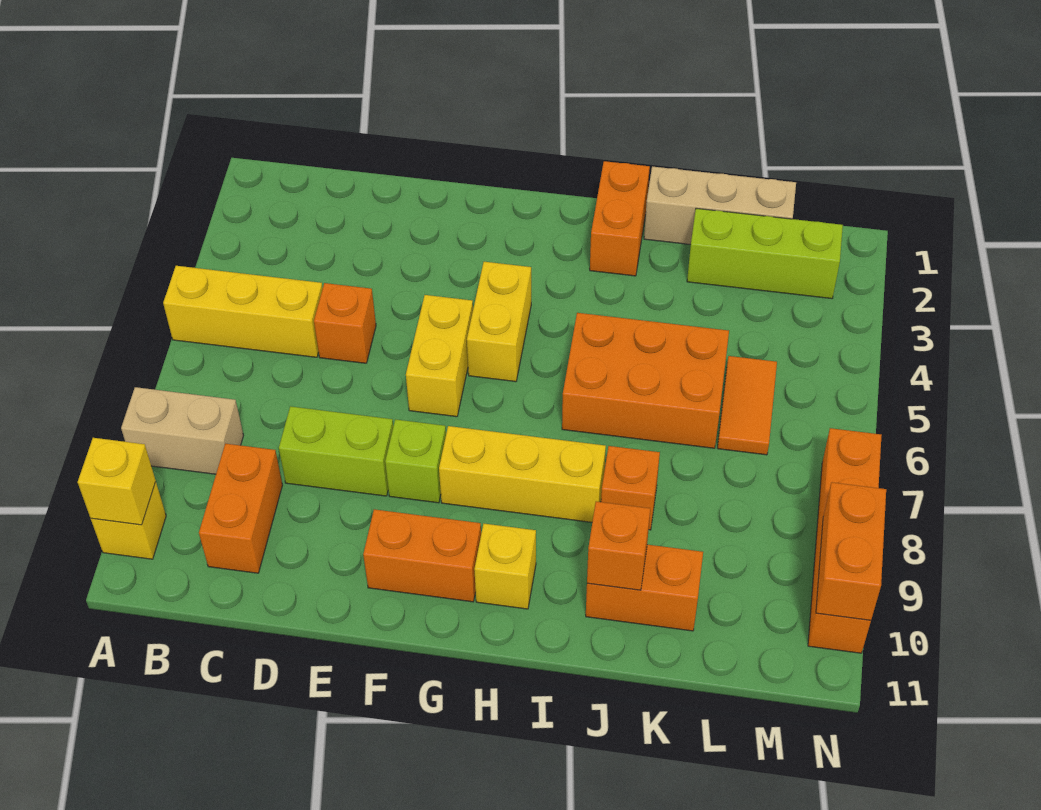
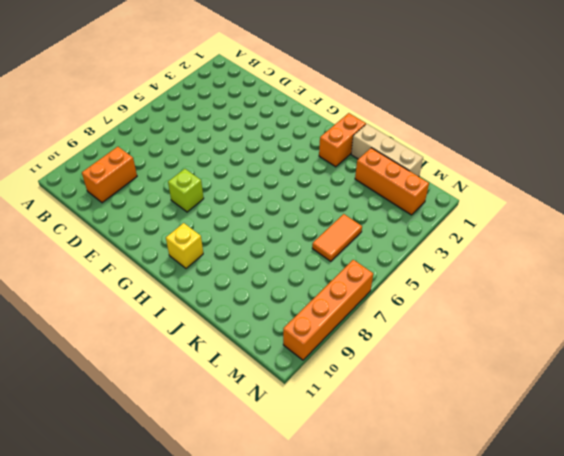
orange 1x3 brick [355,148,429,215] -> lime 1x3 brick [687,208,843,299]
none -> yellow 1x3 brick [163,266,323,357]
none -> tan 1x2 brick [121,387,243,474]
none -> yellow 1x1 brick [91,482,166,559]

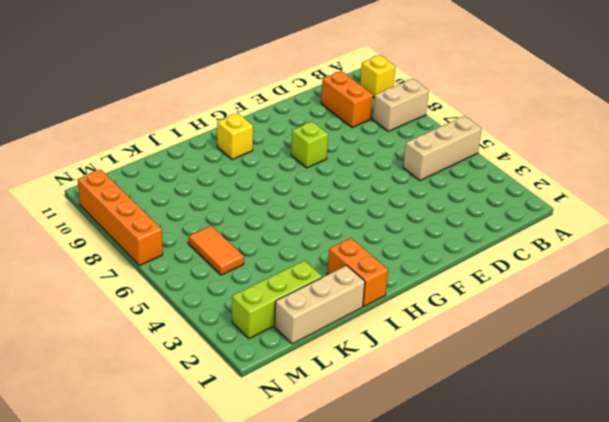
tan 1x3 brick [403,116,482,181] -> yellow 1x3 brick [163,266,323,357]
none -> orange 1x1 brick [314,283,376,363]
none -> lime 1x2 brick [279,406,393,496]
none -> yellow 1x2 brick [406,295,473,417]

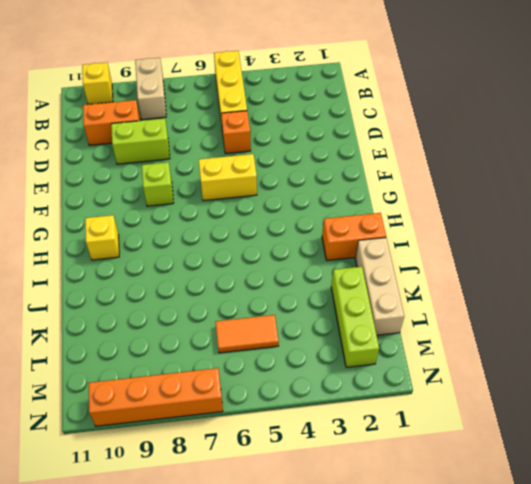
lime 1x2 brick [111,118,170,164] -> lime 1x2 brick turned to [279,406,393,496]
none -> orange 1x2 brick [363,509,481,602]
none -> yellow 1x2 brick [467,262,531,382]
none -> yellow 1x3 brick [439,426,606,522]

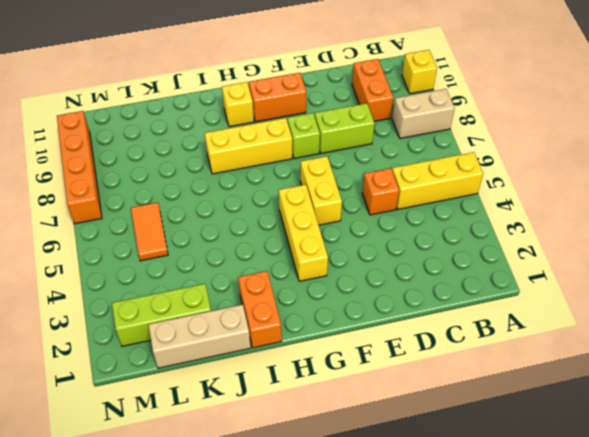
yellow 1x3 brick [279,185,328,281] -> yellow 1x2 brick [467,262,531,382]
none -> orange 2x3 brick [562,313,729,448]
none -> orange 1x1 brick [601,446,660,530]
none -> orange 1x2 brick [586,545,703,631]

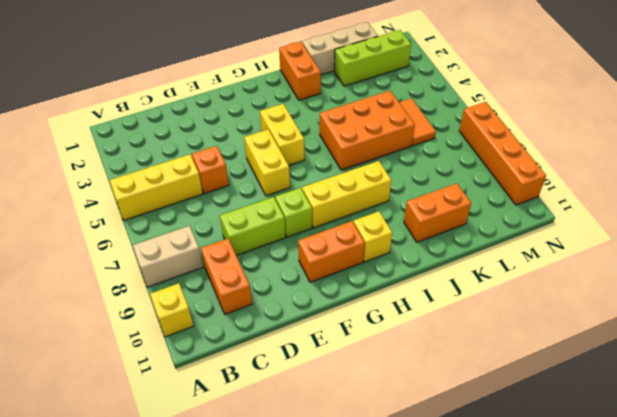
none -> orange 1x1 brick [601,446,660,530]
none -> yellow 1x1 brick [78,438,156,525]
none -> orange 1x1 brick [587,501,650,590]

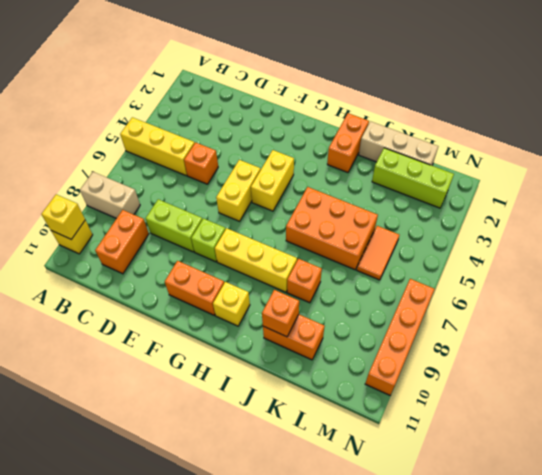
none -> orange 1x2 brick [816,482,886,620]

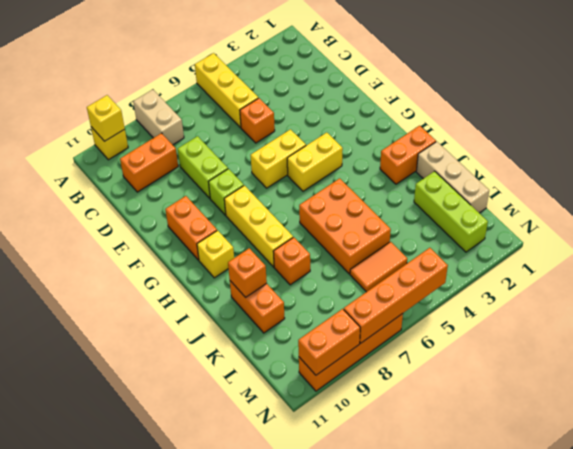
orange 1x4 brick [344,248,448,343] -> none

